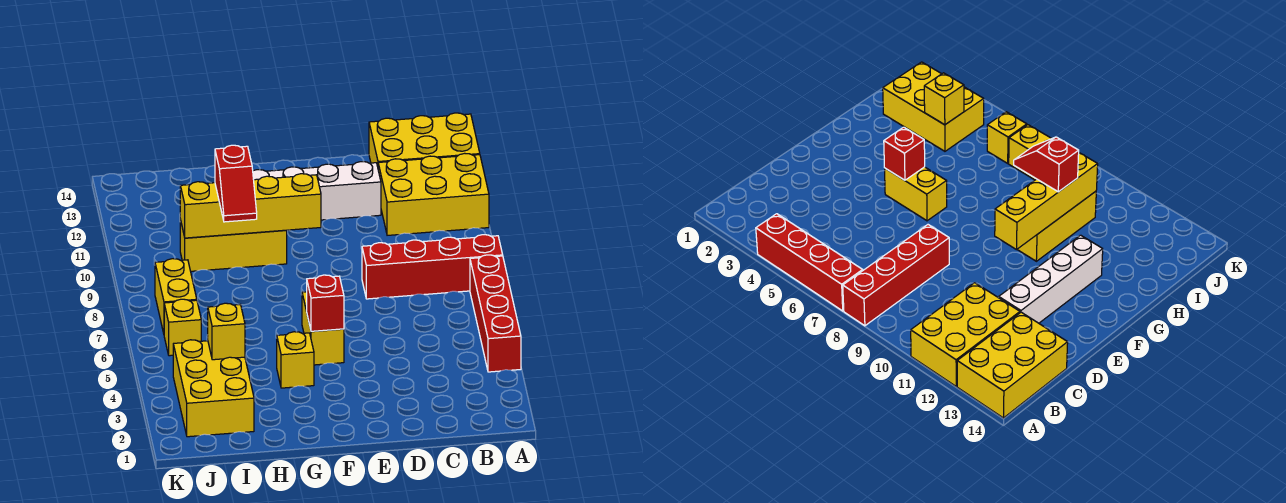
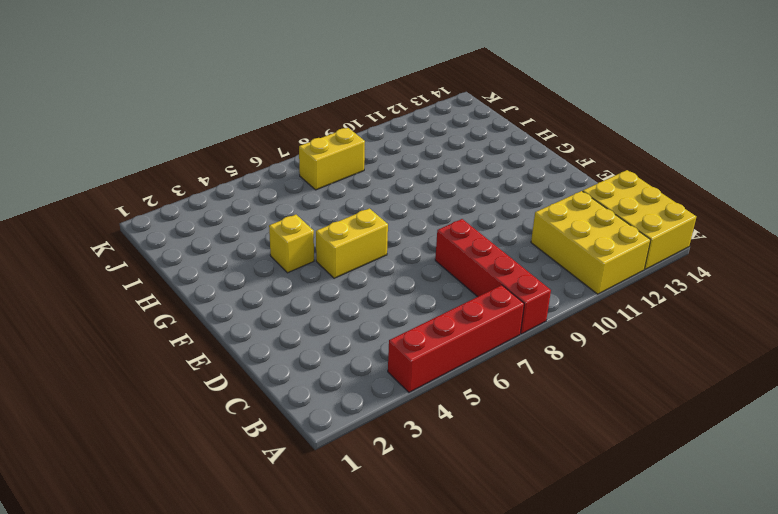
none -> white 1x4 brick [253,161,381,220]
none -> yellow 1x3 brick [180,220,287,271]
none -> yellow 2x3 brick [173,340,254,437]

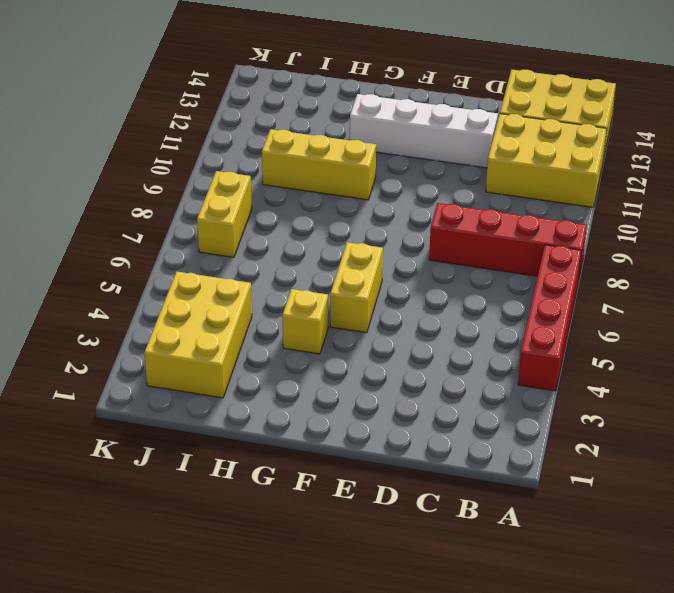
none -> yellow 1x1 brick [164,299,201,356]
none -> red 1x1 brick [307,275,344,331]
none -> yellow 1x4 brick [180,174,321,238]

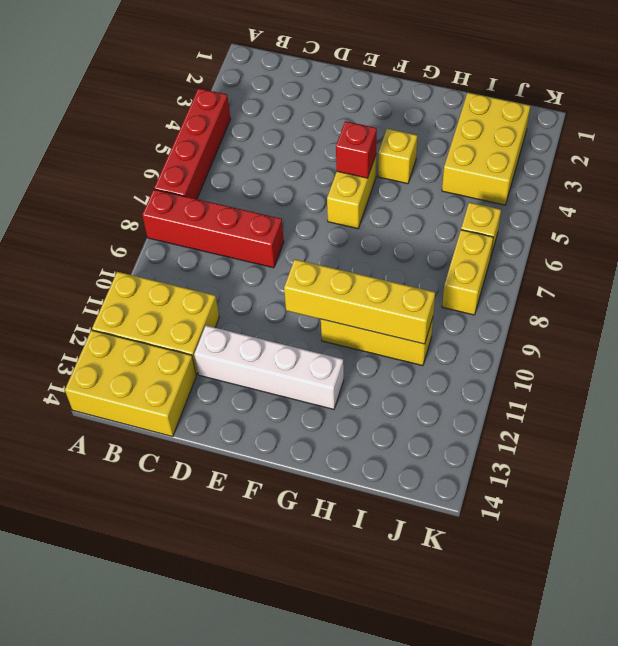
none -> yellow 1x1 brick [208,303,245,360]
none -> red 1x2 slope [215,145,257,222]

